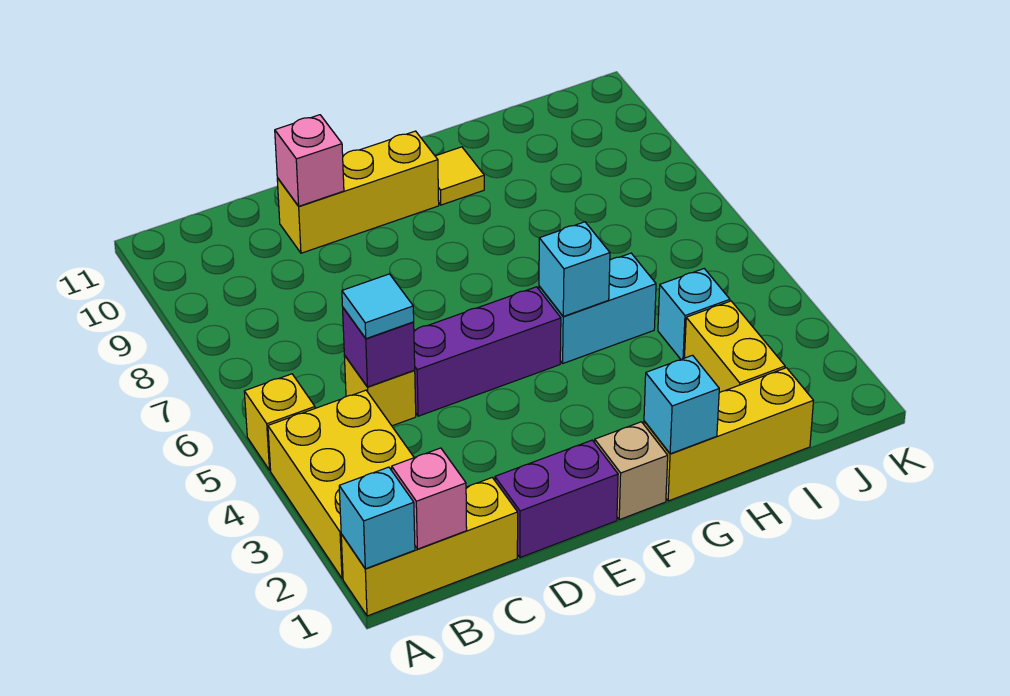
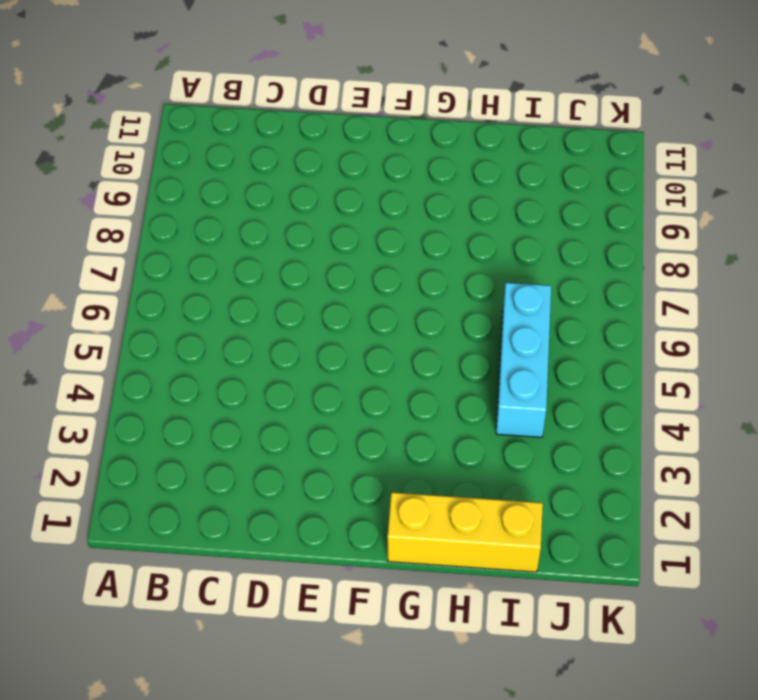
cyan 1x3 brick [496,283,551,437] -> cyan 1x1 brick [658,269,730,359]
none -> yellow 1x3 brick [341,478,518,616]
none -> yellow 2x3 brick [268,390,414,579]
none -> yellow 1x1 brick [244,374,315,470]

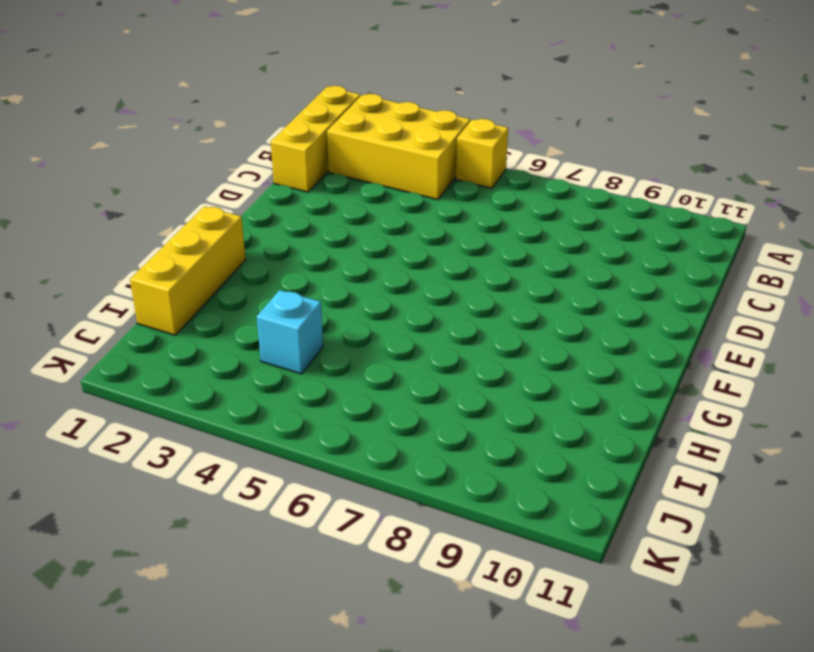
none -> yellow 1x1 brick [344,355,416,426]
none -> purple 1x2 brick [495,440,618,558]
none -> purple 1x3 brick [414,287,561,416]

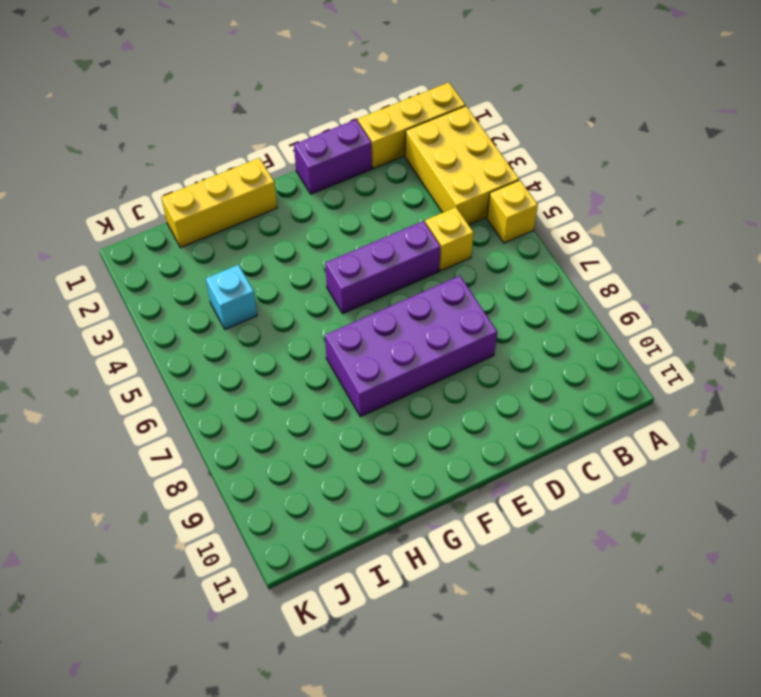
purple 2x4 brick [325,276,497,417] -> none
none -> yellow 1x3 brick [277,131,439,253]
none -> tan 1x1 brick [595,422,668,520]
none -> cyan 1x2 brick [539,253,656,363]

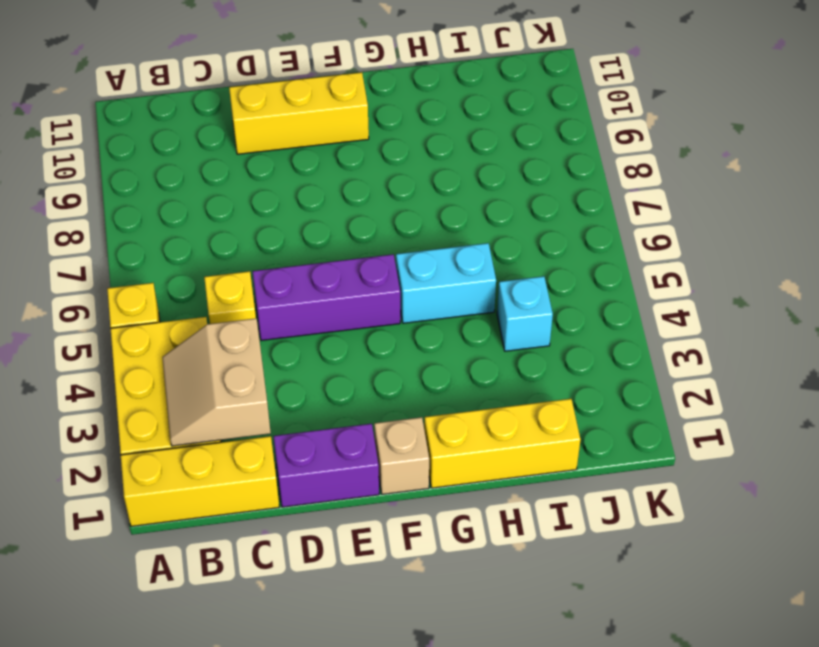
tan 2x2 slope [162,318,271,446] -> none
none -> yellow 1x1 tile [435,147,484,205]
none -> yellow 1x2 brick [684,301,785,392]
none -> cyan 1x1 brick [339,467,415,569]

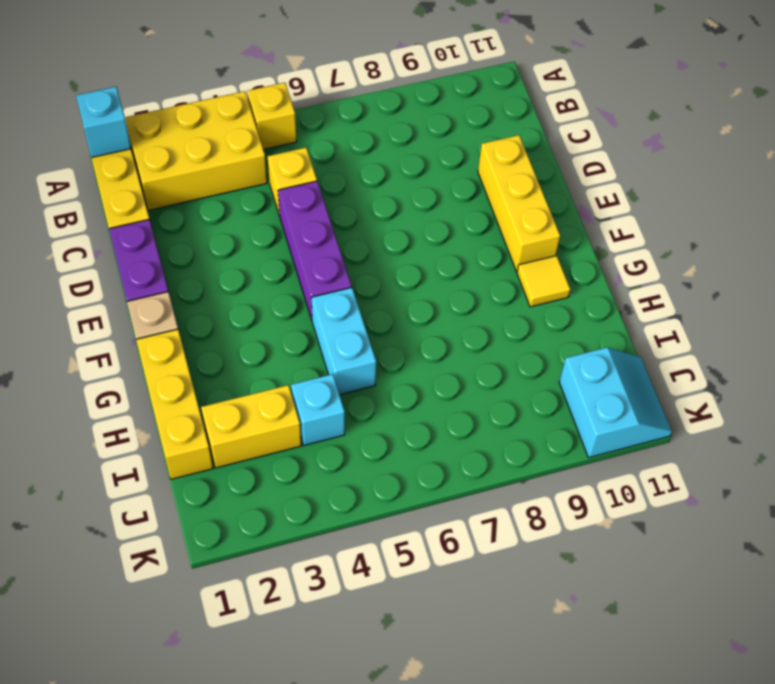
cyan 2x2 slope [559,348,672,458] -> none
none -> pink 1x1 brick [392,448,467,549]
none -> purple 1x1 brick [343,308,415,387]
none -> pink 1x1 brick [275,115,344,206]

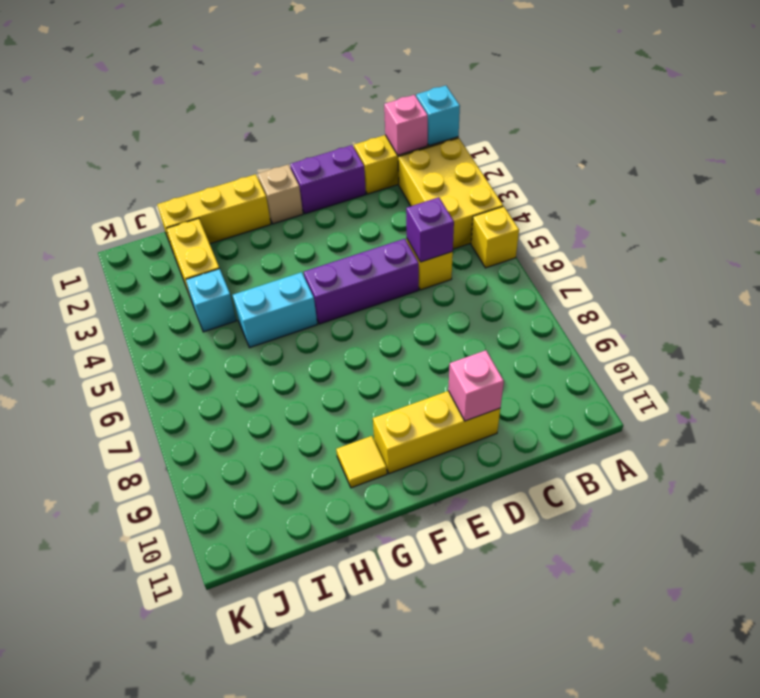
none -> cyan 1x1 brick [644,355,719,454]
none -> cyan 1x1 brick [539,222,610,316]
none -> cyan 1x1 tile [342,274,414,339]

